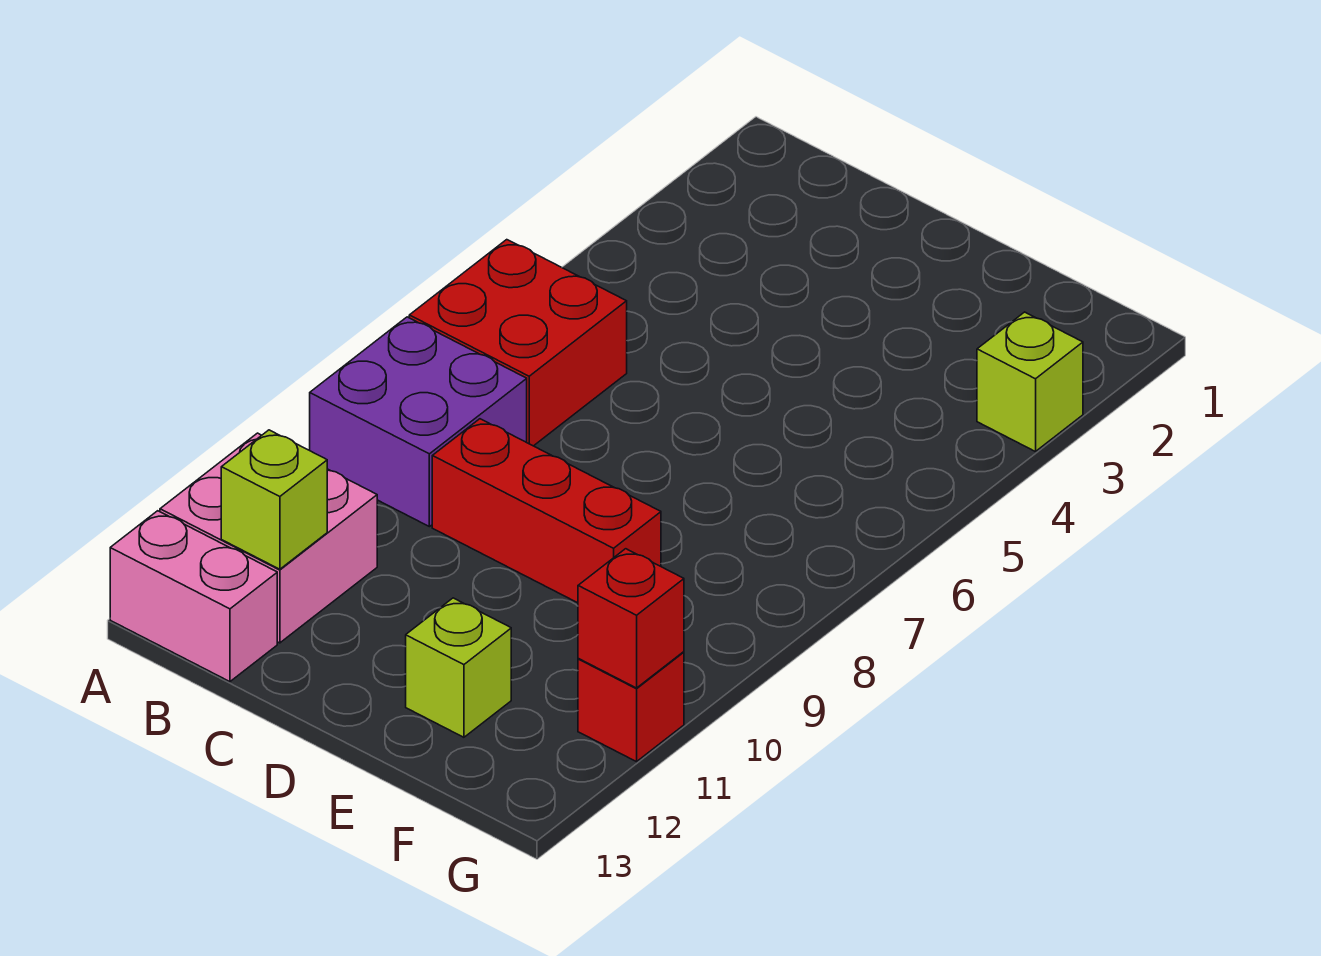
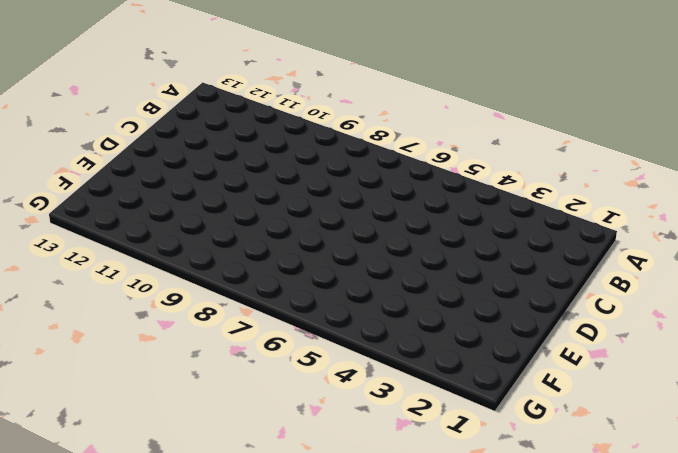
none -> red 2x2 brick [409,240,627,446]
none -> purple 2x2 brick [310,317,527,527]

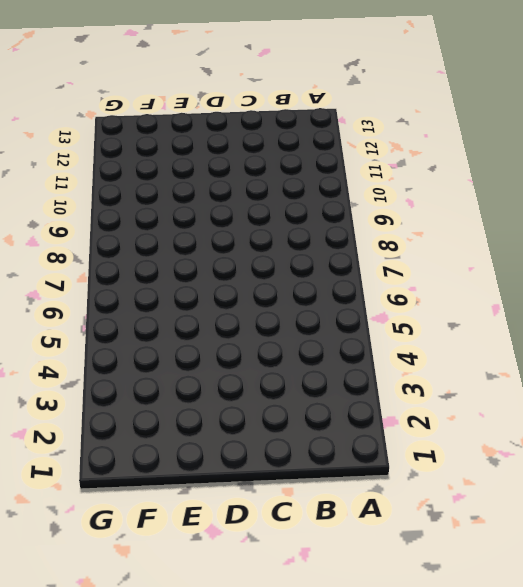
none -> red 2x2 brick [409,240,627,446]
none -> purple 2x2 brick [310,317,527,527]

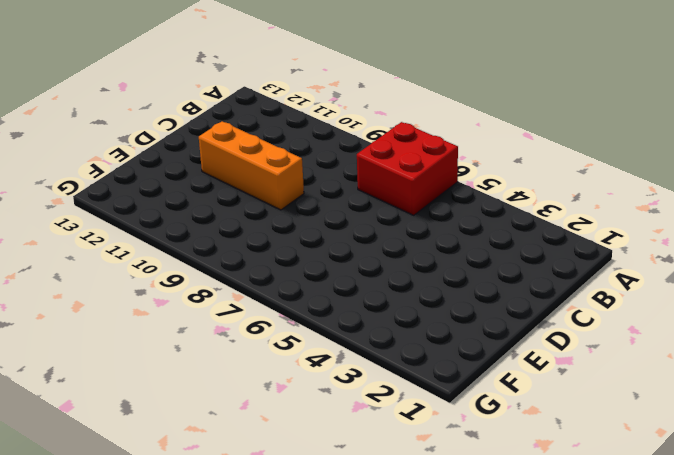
orange 1x3 brick [199,121,304,210] -> red 1x3 brick [432,419,661,603]
none -> purple 2x2 brick [310,317,527,527]
none -> pink 2x2 brick [160,433,377,643]

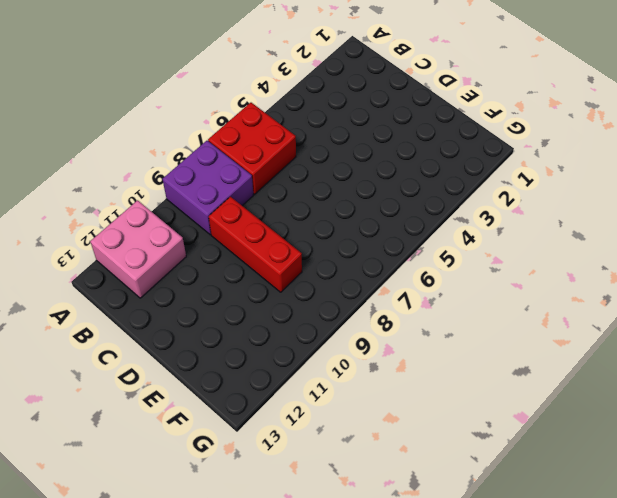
none -> pink 1x2 brick [110,511,277,682]
none -> lime 1x1 brick [406,598,511,737]

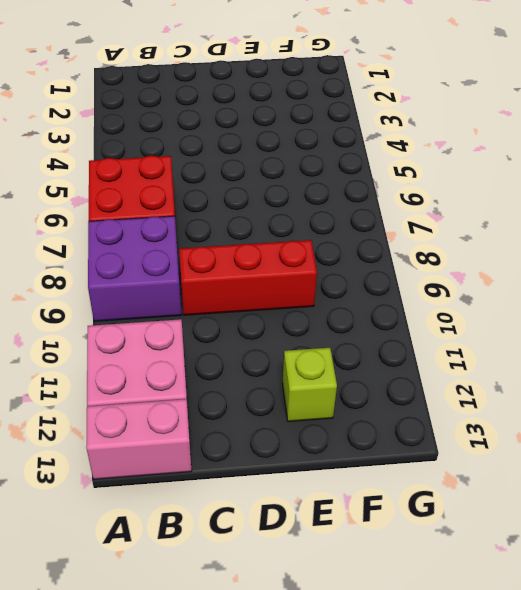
none -> lime 1x1 brick [977,312,1083,452]
none -> red 1x1 brick [578,652,684,762]

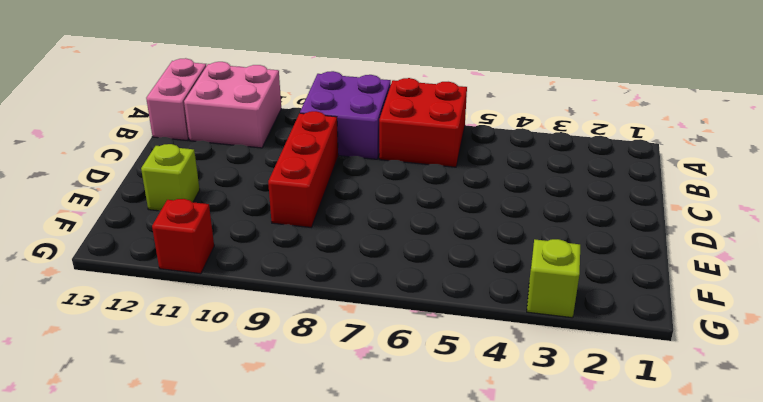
none -> lime 1x1 brick [221,430,327,569]
none -> red 1x1 brick [578,549,684,688]

